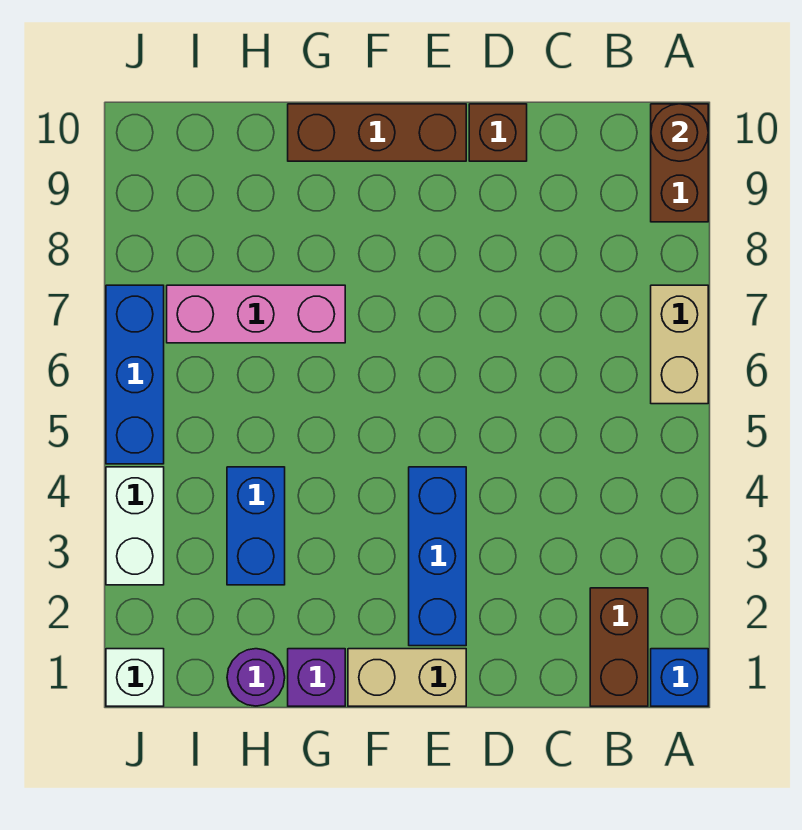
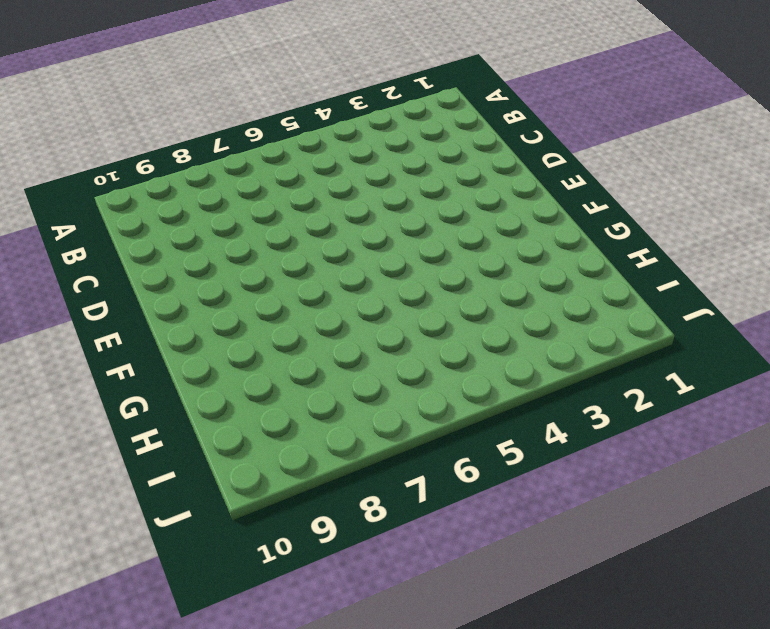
none -> blue 1x1 brick [651,649,708,706]
none -> tan 1x2 brick [651,285,708,404]
none -> brown 1x2 brick [651,104,708,222]

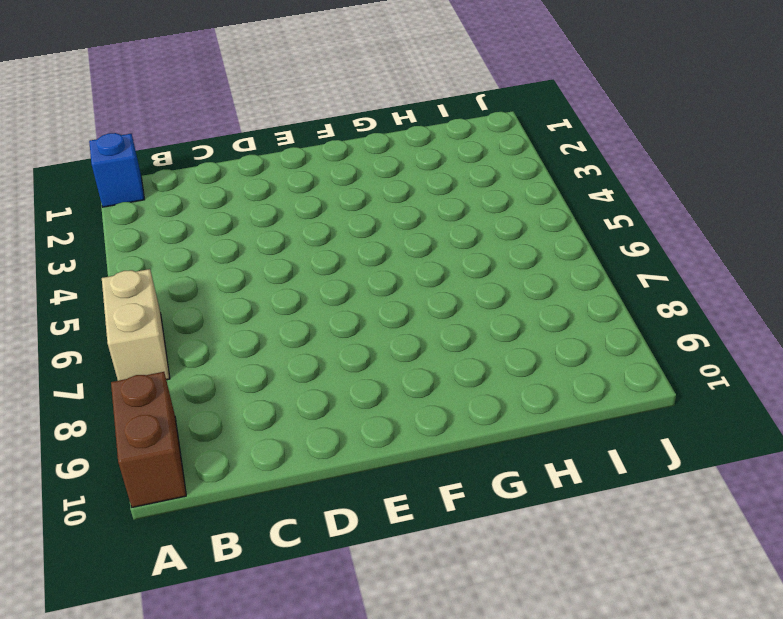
none -> brown 1x2 brick [590,588,648,706]
none -> brown 1x1 brick [469,104,527,161]
none -> tan 1x2 brick [348,649,466,706]

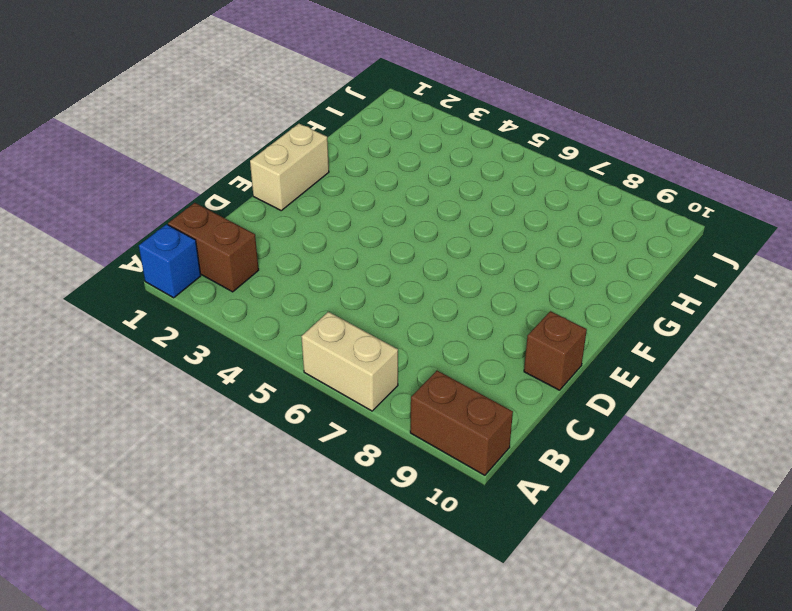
none -> blue 1x3 brick [409,467,466,646]
none -> brown 1x3 brick [288,104,466,161]
none -> purple 1x1 brick [288,649,345,706]

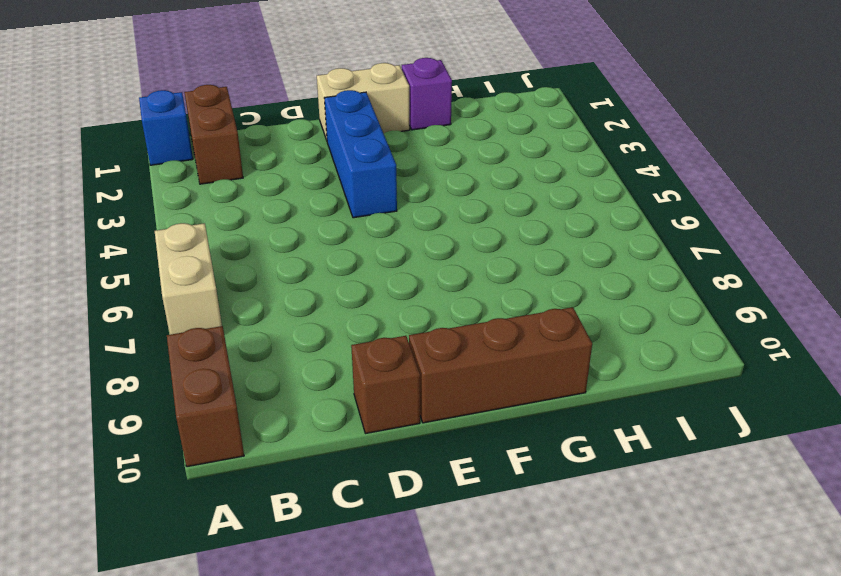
none -> pink 1x3 brick [167,285,345,343]
none -> purple 1x1 round brick [227,649,285,706]
none -> blue 1x2 brick [227,467,285,585]

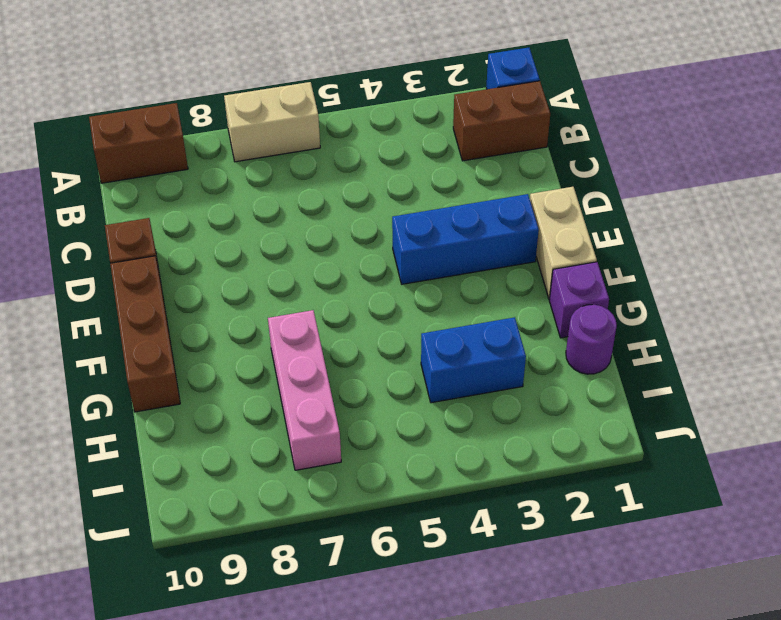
none -> white 1x1 brick [106,649,164,706]
none -> white 1x2 brick [106,467,164,585]
none -> blue 1x3 brick [106,285,164,464]

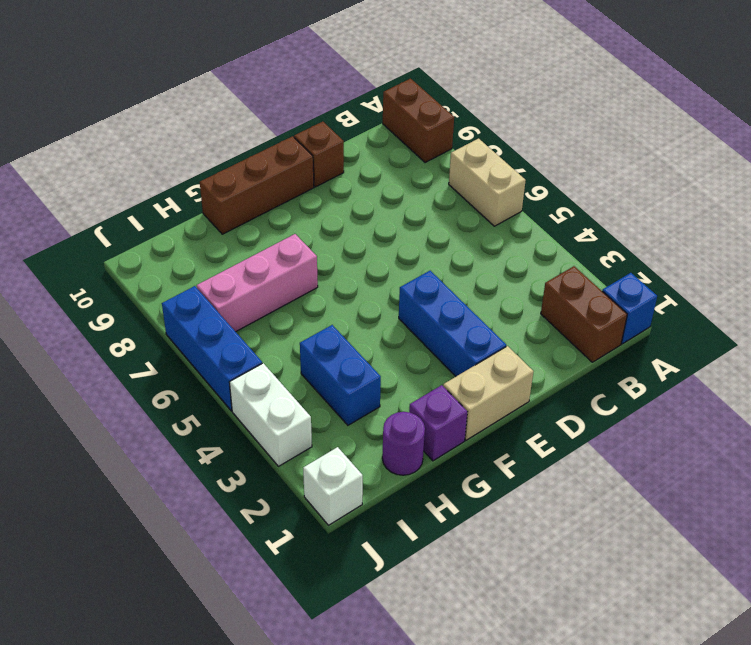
none -> brown 1x1 round brick [651,104,708,161]

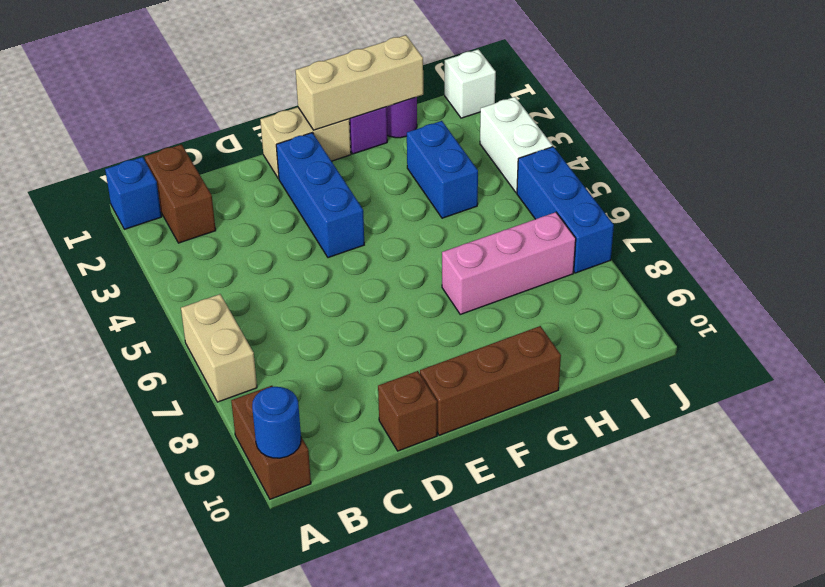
blue 1x1 round brick [252,387,301,458] -> brown 1x1 round brick [651,104,708,161]
tan 1x3 brick [296,35,423,130] -> none

